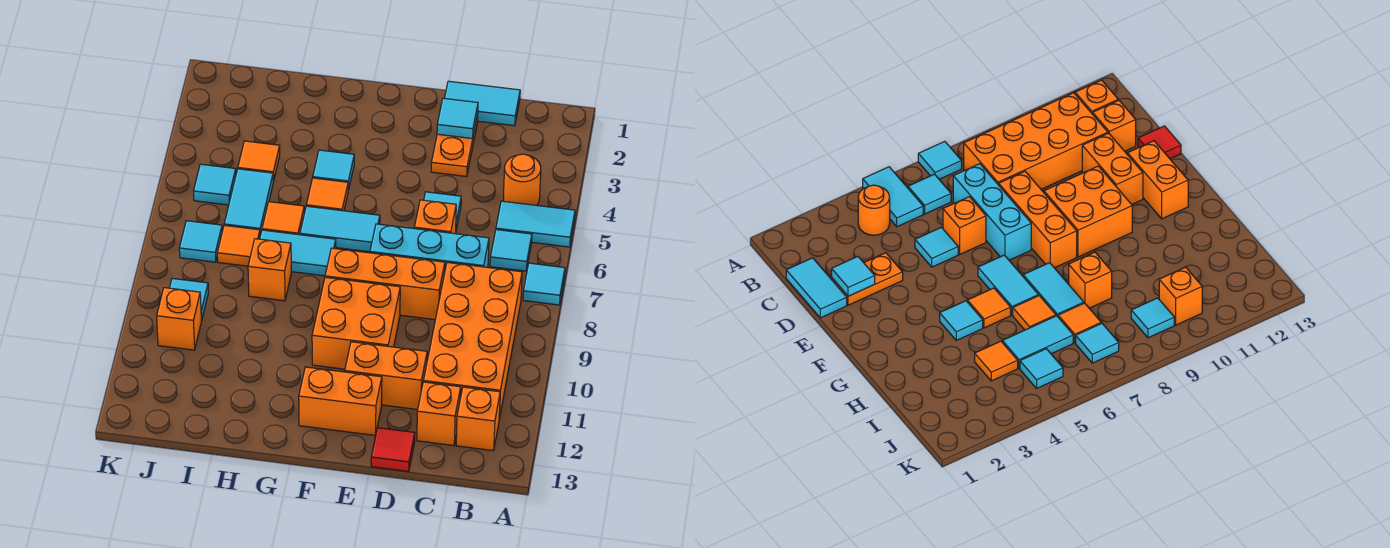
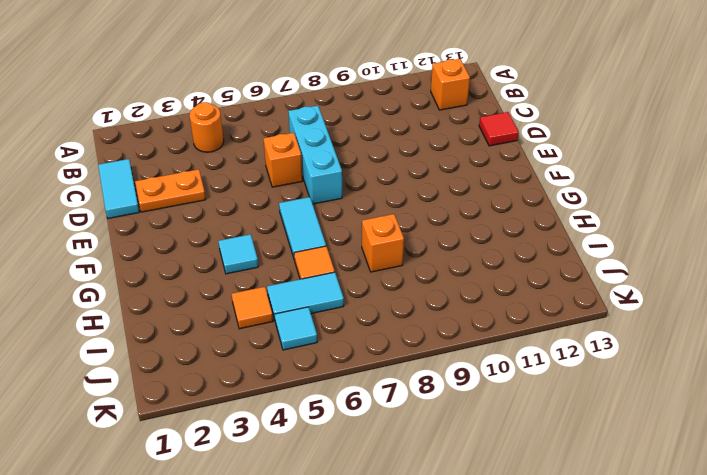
none -> cyan 1x2 tile [496,201,575,247]
none -> cyan 1x1 tile [523,263,565,305]
none -> cyan 1x1 tile [490,230,532,271]
none -> orange 2x4 brick [423,263,522,419]

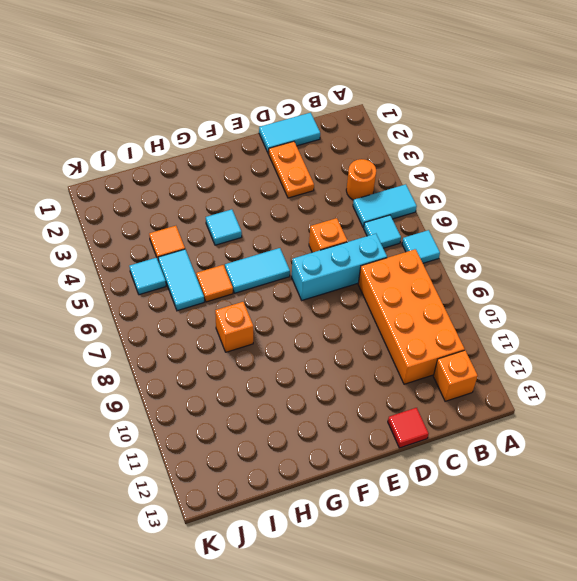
none -> orange 1x1 brick [417,382,461,446]
none -> cyan 1x1 tile [424,192,461,230]
none -> orange 1x3 brick [325,248,445,320]
none -> orange 1x2 brick [345,342,427,410]

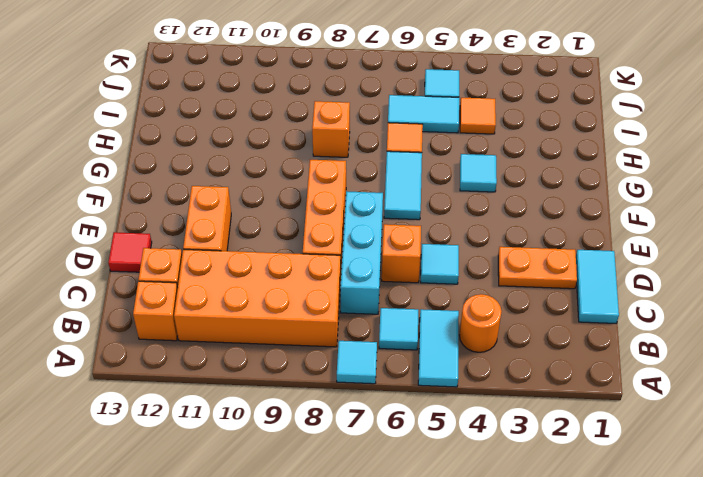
none -> orange 2x2 brick [312,277,400,369]
none -> orange 1x2 brick [299,367,382,436]
none -> orange 1x1 tile [306,178,348,211]
none -> cyan 1x2 tile [260,230,336,276]

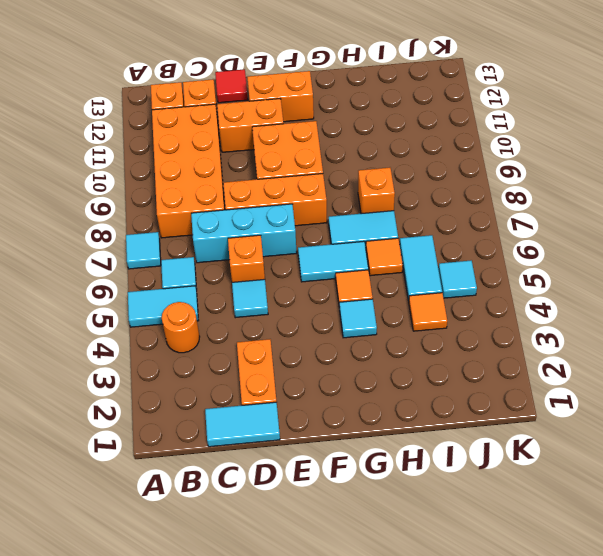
none -> orange 1x1 tile [217,225,260,266]
none -> cyan 1x1 tile [179,221,222,262]
none -> cyan 1x1 tile [170,278,209,320]
none -> orange 1x1 brick [157,288,202,350]

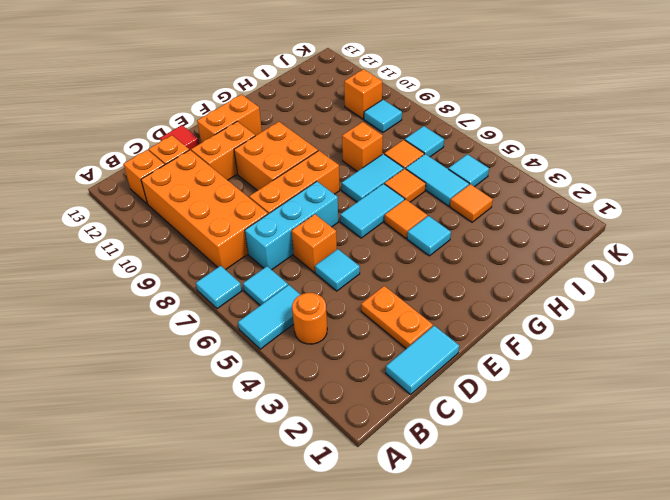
none -> cyan 1x1 tile [437,98,478,139]

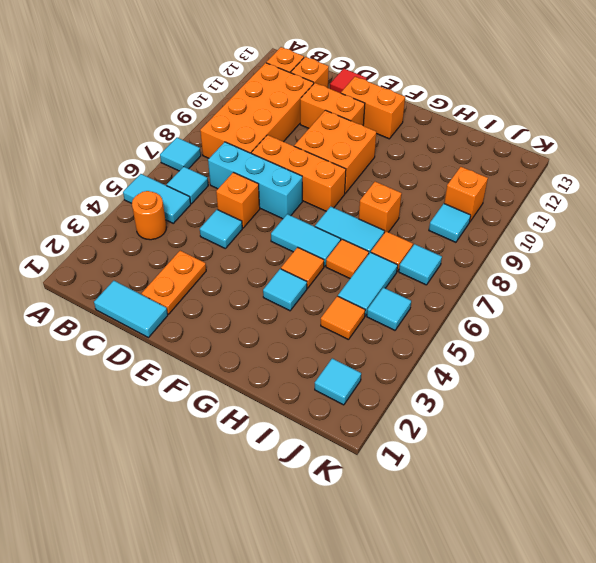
cyan 1x1 tile [315,358,361,405] -> cyan 1x1 tile moved to [437,98,478,139]

